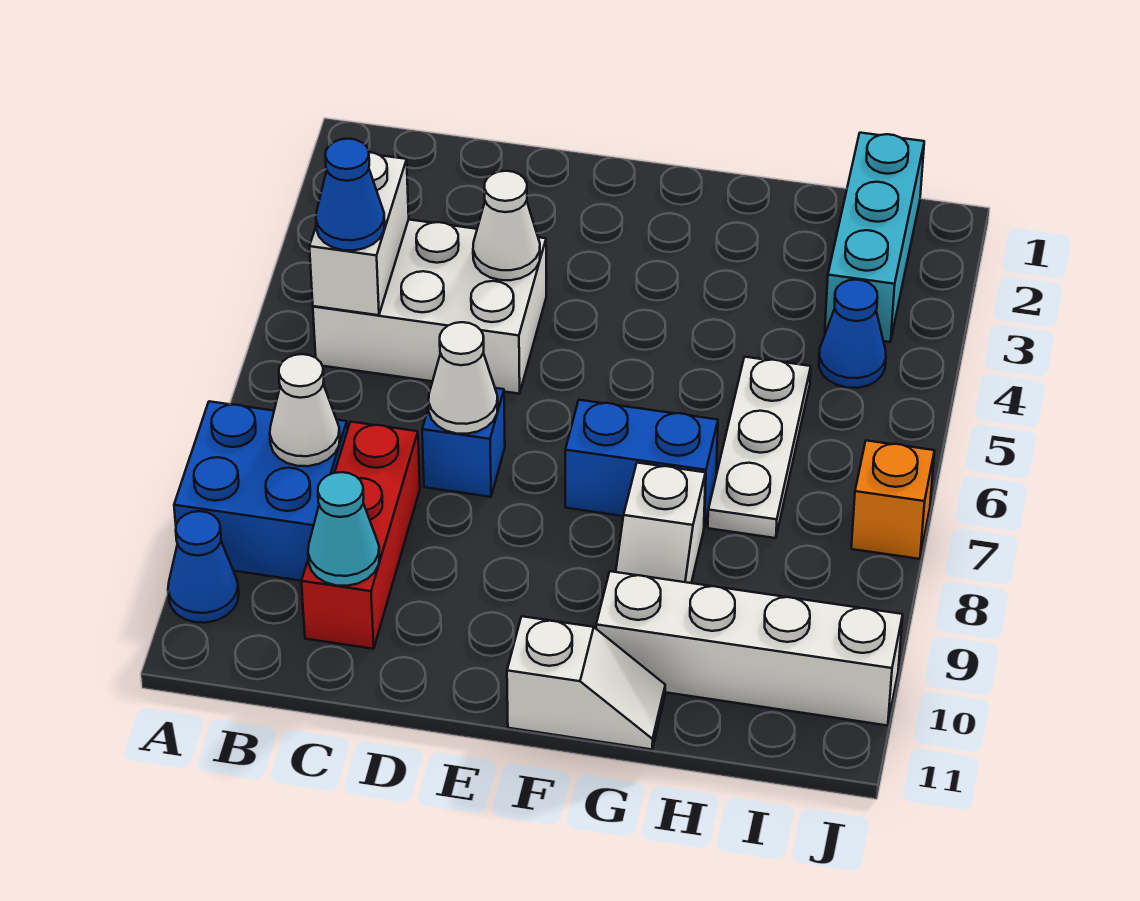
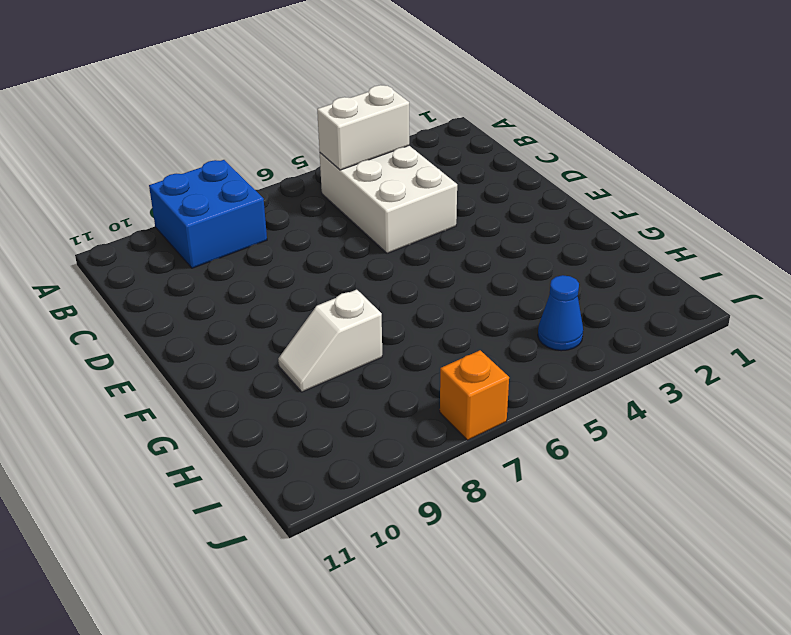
none -> blue 1x1 cone [168,511,239,623]
none -> red 1x3 brick [301,422,420,649]
none -> blue 1x1 brick [422,388,505,497]

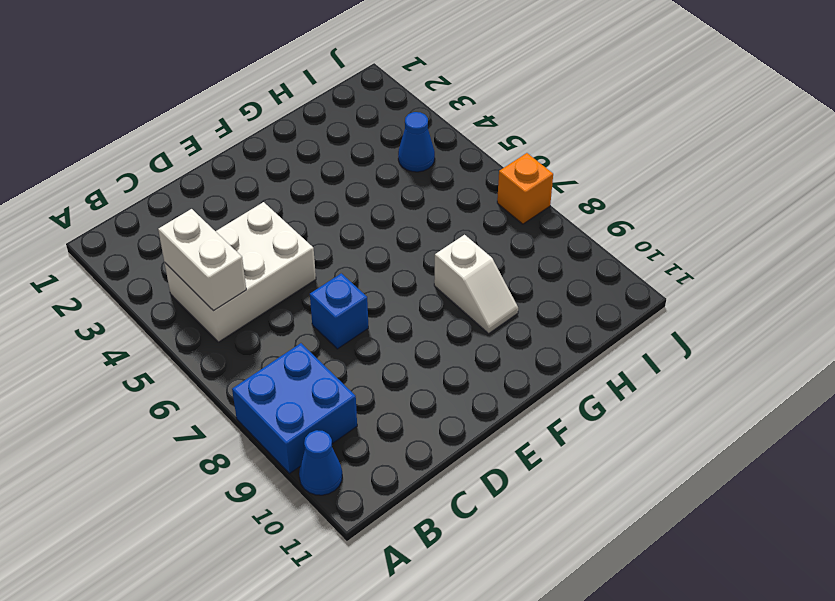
none -> red 1x3 brick [301,422,420,649]
none -> blue 1x2 brick [565,400,718,527]
none -> white 1x2 slope [507,616,665,749]

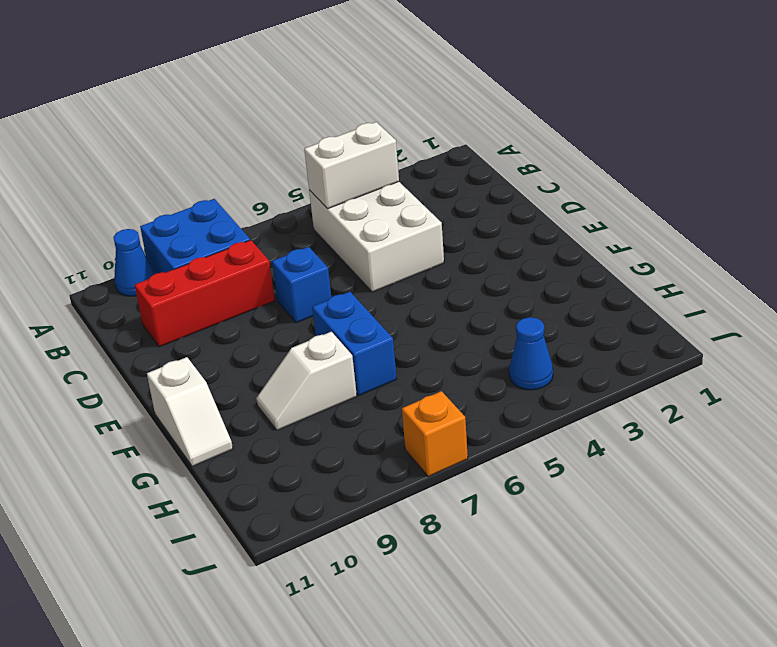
none -> white 1x4 brick [596,571,903,725]
none -> white 1x3 plate [708,357,811,538]
none -> cyan 1x3 brick [825,133,924,342]

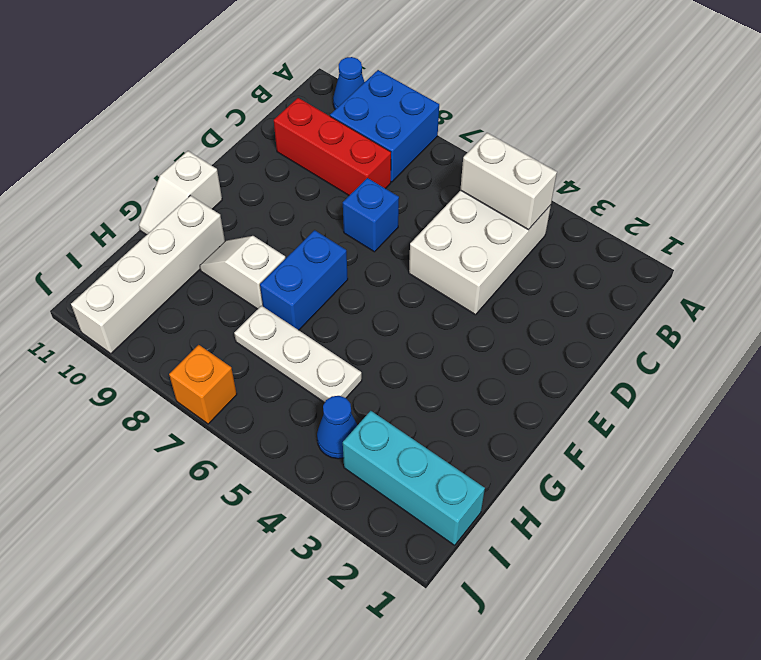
none -> white 1x1 cone [270,354,340,466]
none -> cyan 1x1 cone [308,472,380,586]
none -> white 1x1 cone [473,171,540,280]

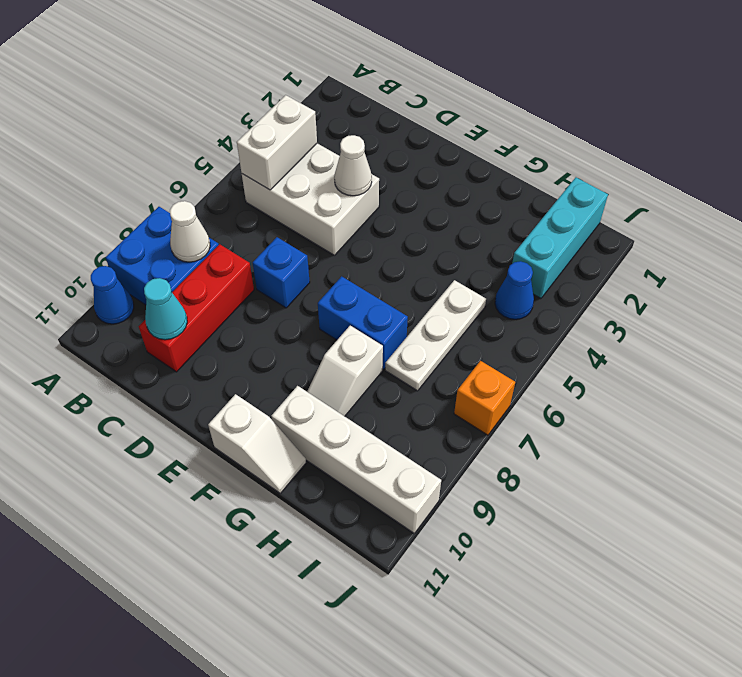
none -> white 1x1 cone [429,322,498,434]
none -> blue 1x1 cone [316,139,385,250]

